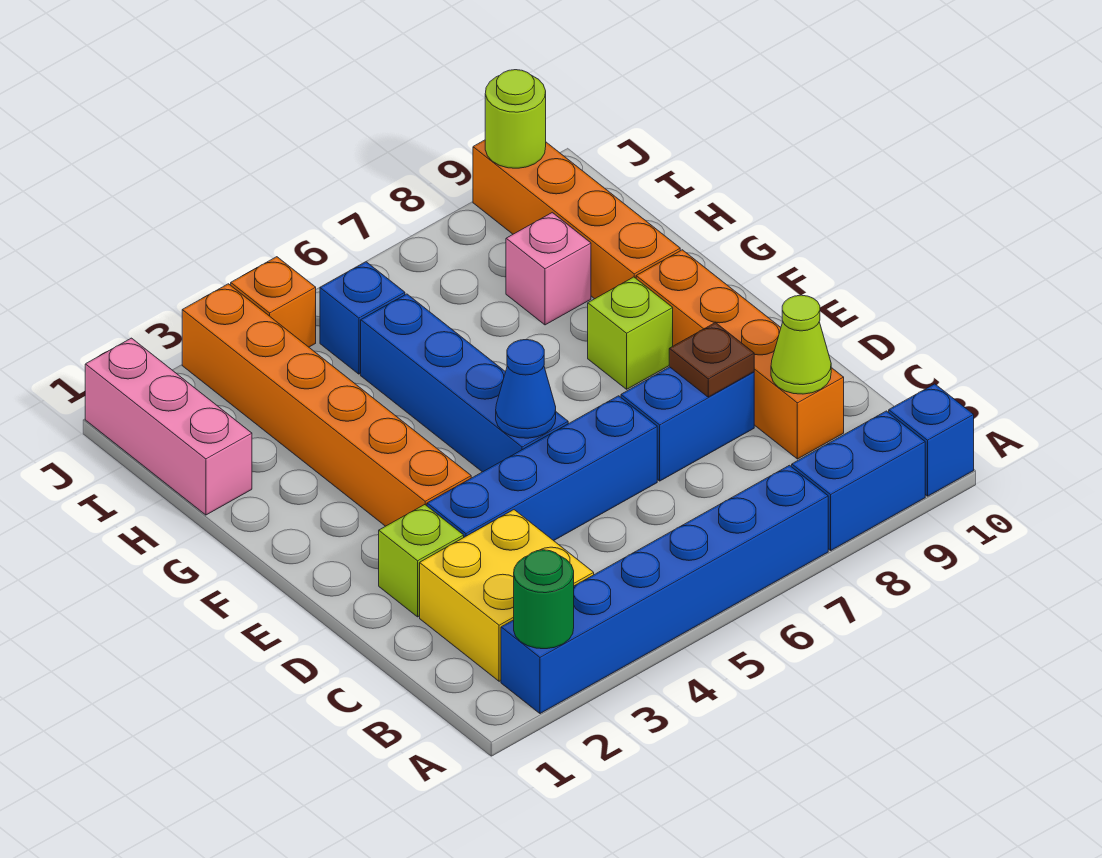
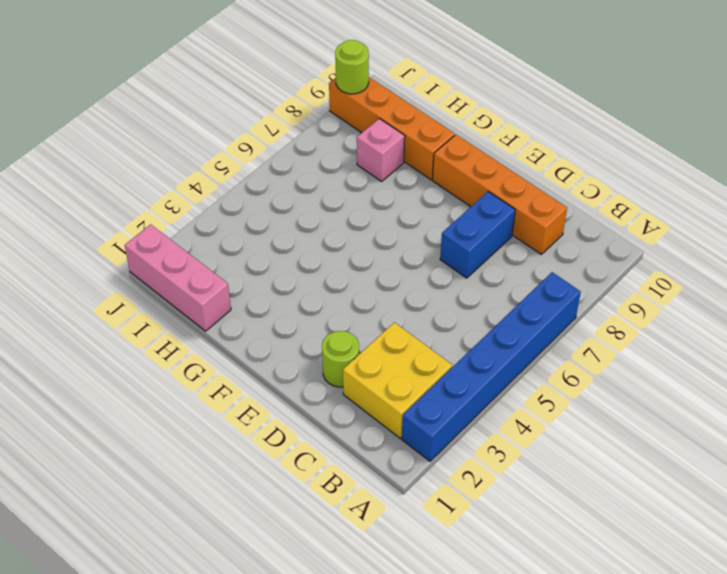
lime 1x1 round brick [322,331,359,387] -> lime 1x1 brick [379,505,464,617]
none -> blue 1x2 brick [792,411,925,550]
none -> blue 1x1 brick [889,384,974,496]
none -> blue 1x4 brick [427,396,657,541]

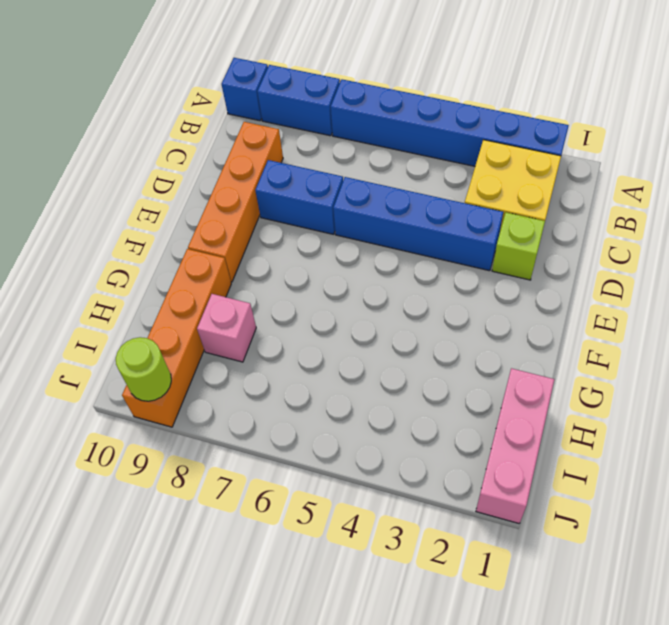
none -> orange 1x6 brick [182,284,471,526]
none -> blue 1x4 brick [361,294,568,472]
none -> lime 1x1 brick [588,277,673,389]

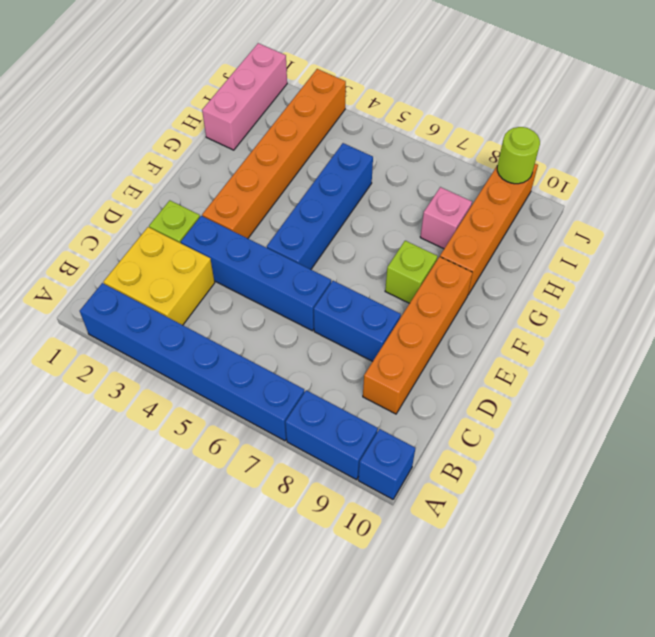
none -> blue 1x1 brick [320,262,405,374]
none -> orange 1x1 brick [231,257,316,347]
none -> green 1x1 round brick [514,550,574,649]

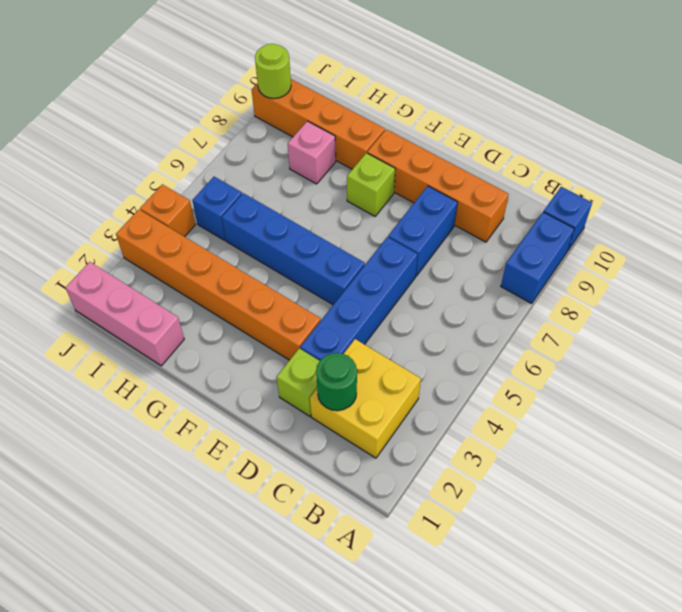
green 1x1 round brick [316,353,357,411] -> green 1x1 round brick moved to [514,550,574,649]
none -> blue 1x6 brick [501,465,828,714]
none -> lime 1x1 cone [771,295,831,394]
none -> brown 1x1 plate [669,322,754,397]

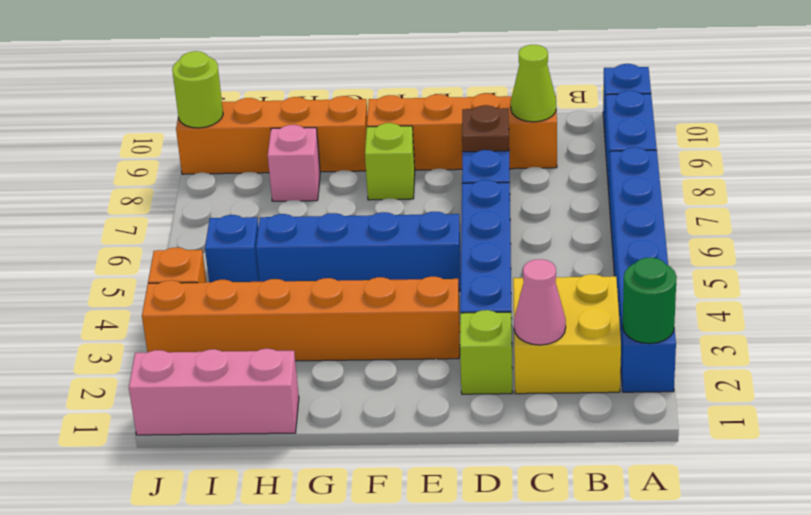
pink 1x1 cone [514,259,566,345] -> none
none -> blue 1x1 cone [496,340,556,438]

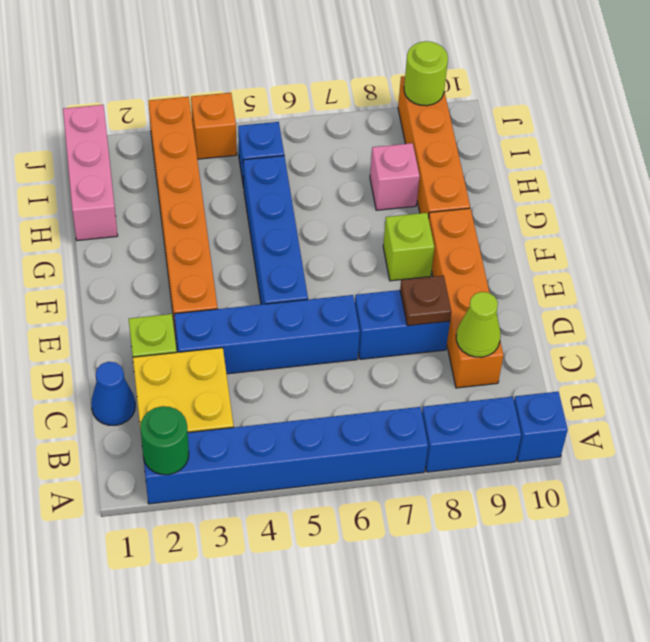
blue 1x1 cone [91,362,135,425] -> blue 1x1 cone moved to [496,340,556,438]

